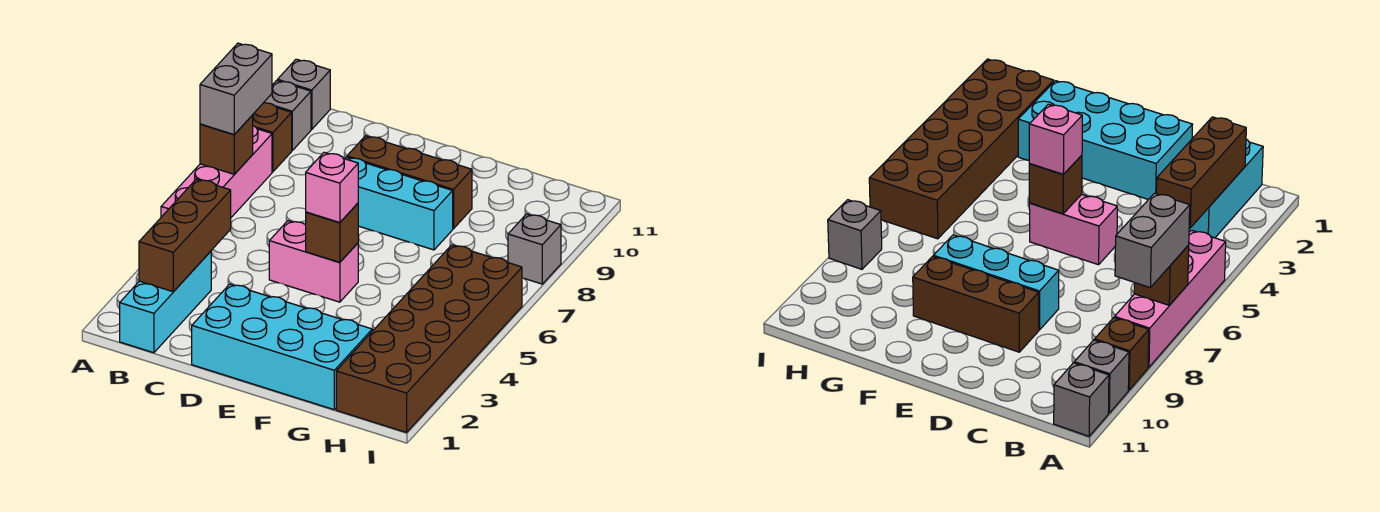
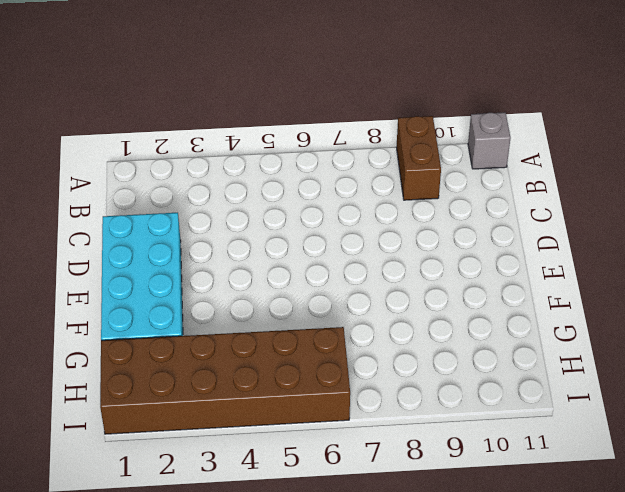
brown 1x2 brick [396,116,441,200] -> brown 1x1 brick [253,103,292,172]
none -> pink 1x4 brick [161,126,272,217]
none -> grey 1x1 brick [264,80,311,150]
none -> cyan 1x3 brick [120,251,211,353]

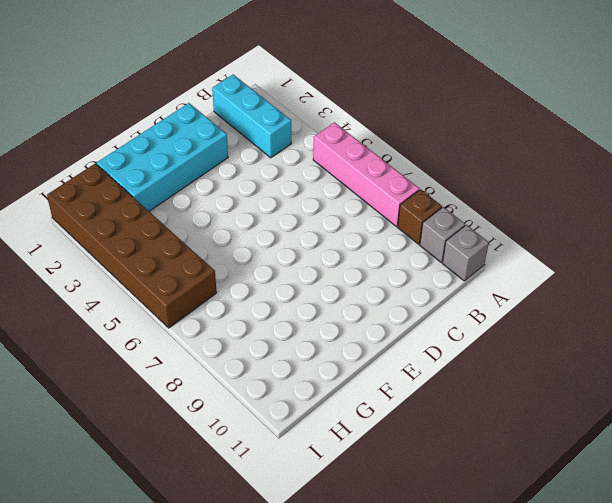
none -> pink 1x2 brick [269,221,358,302]
none -> cyan 1x3 brick [345,157,453,250]
none -> brown 1x3 brick [347,136,472,229]

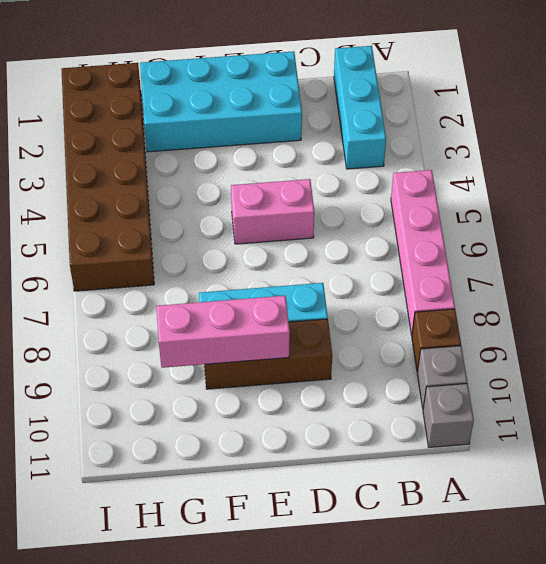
pink 1x3 brick [156,296,290,368] -> none
none -> grey 1x1 brick [508,214,561,284]
none -> brown 1x1 brick [200,115,253,174]
none -> brown 1x3 brick [139,179,231,292]

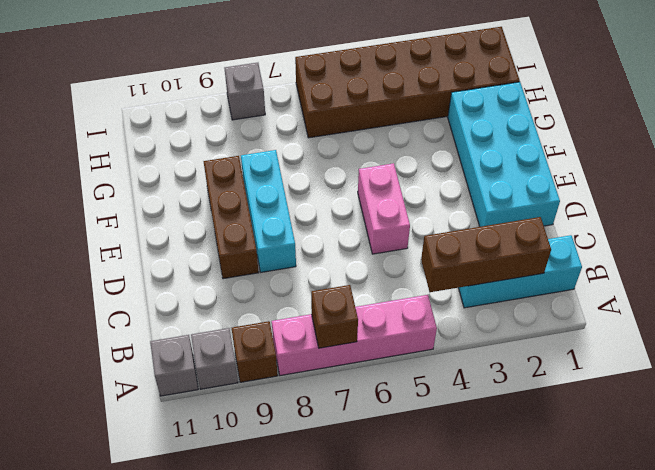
none -> brown 1x1 brick [306,203,358,262]
none -> grey 1x2 brick [200,43,272,134]
none -> pink 1x1 brick [306,152,358,223]

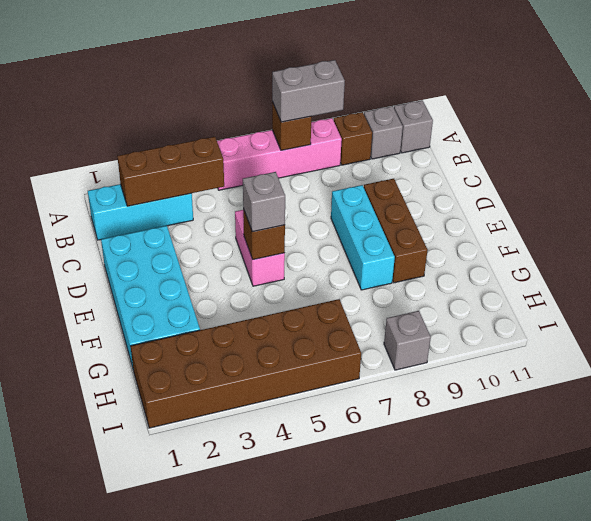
grey 1x1 brick [243,172,285,232] -> pink 1x1 brick [306,152,358,223]

